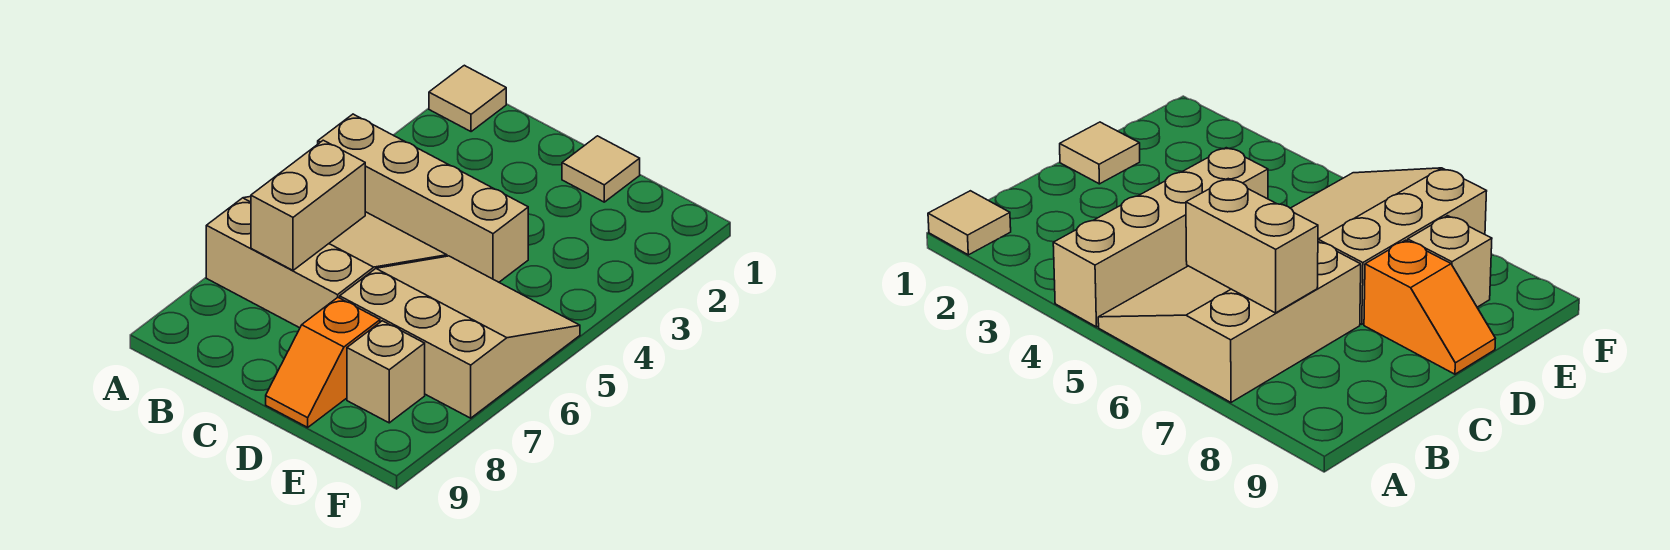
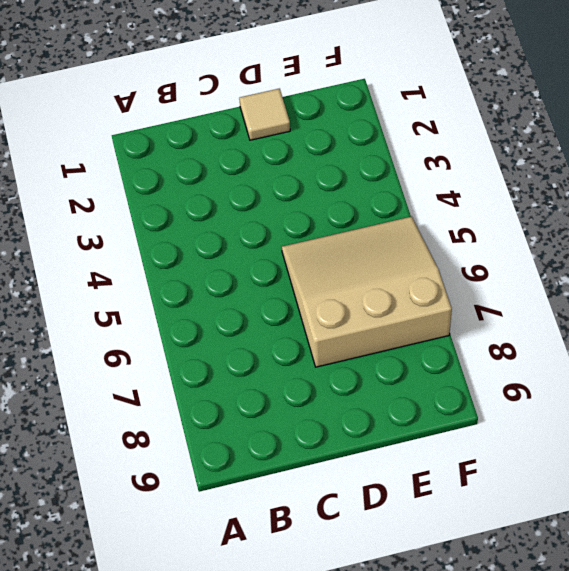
none -> tan 1x1 tile [429,65,506,132]
none -> tan 1x4 brick [318,114,528,282]

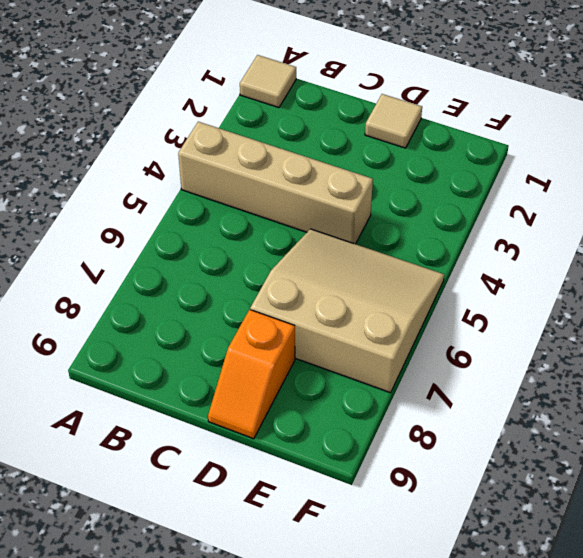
none -> tan 3x3 slope [206,196,447,328]
none -> tan 1x1 brick [347,321,425,423]

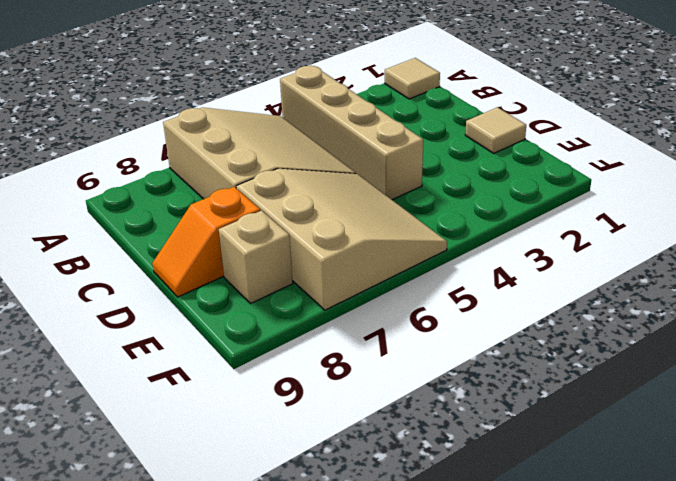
none -> tan 1x2 brick [251,140,365,270]

